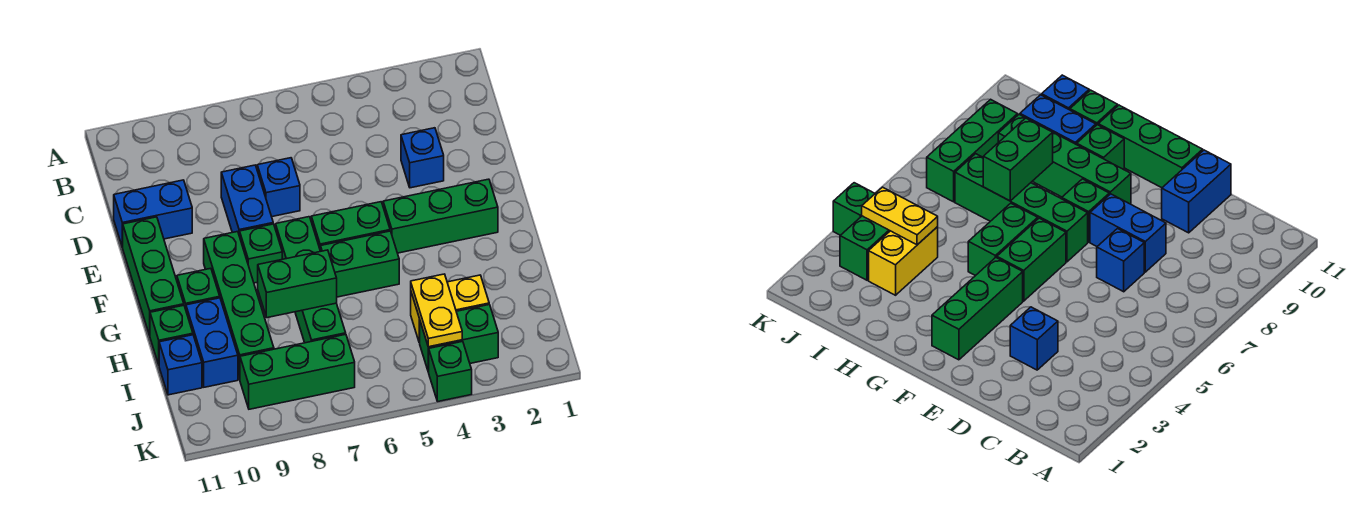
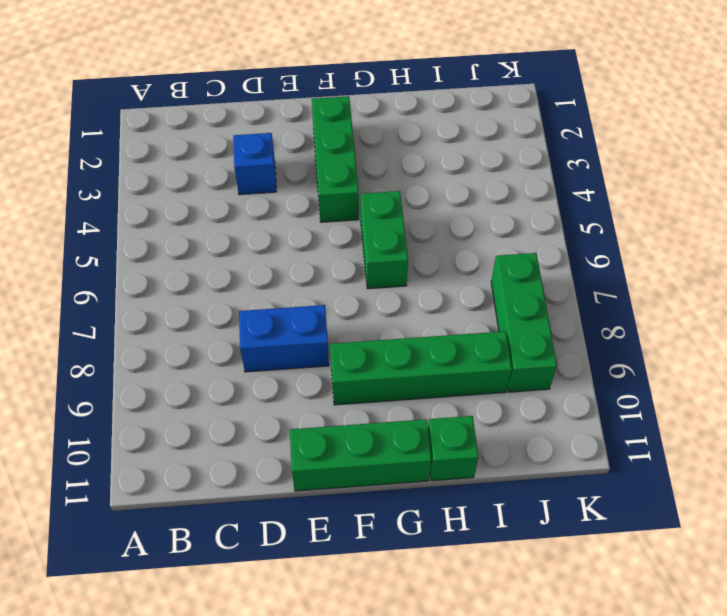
none -> blue 1x1 brick [257,158,300,217]
none -> blue 1x2 brick [114,180,192,247]
none -> green 1x2 brick [311,202,390,251]

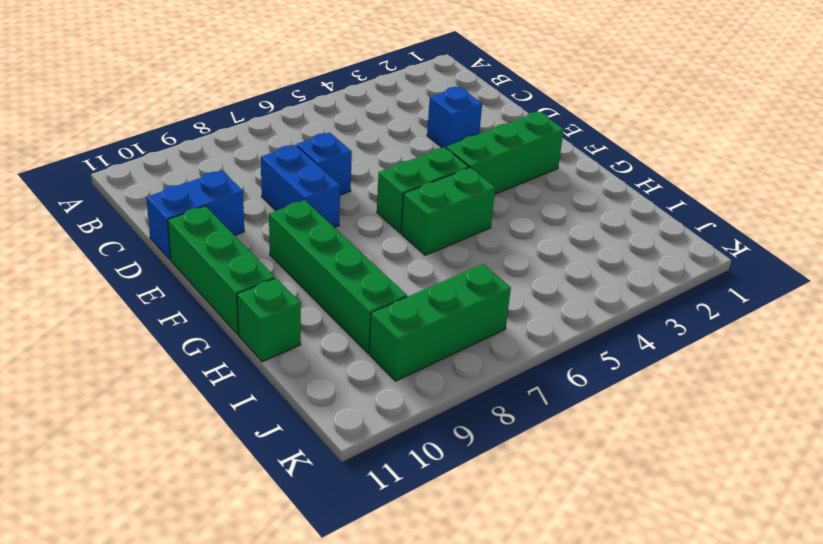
none -> green 1x4 brick [276,217,346,343]
none -> green 1x1 brick [240,224,282,283]
none -> green 1x1 brick [177,268,220,309]

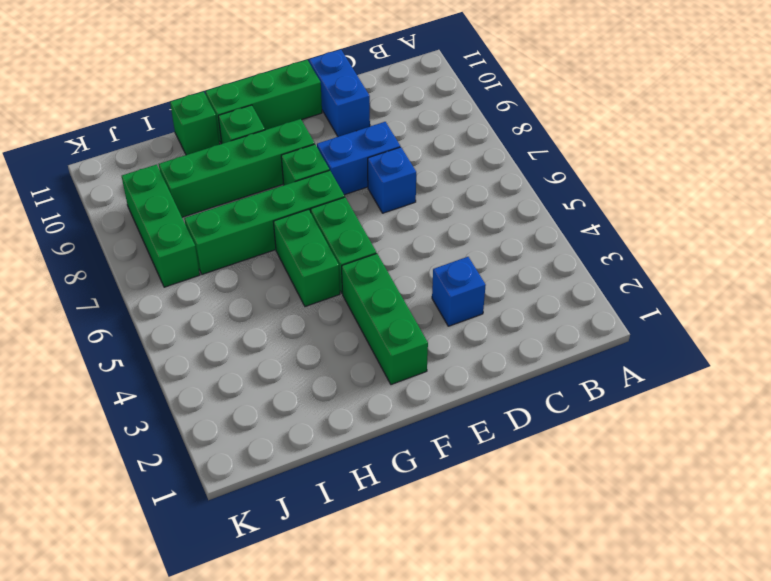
none -> blue 1x2 brick [186,298,238,387]
none -> yellow 1x2 brick [411,275,489,342]
none -> blue 1x1 brick [159,335,202,395]

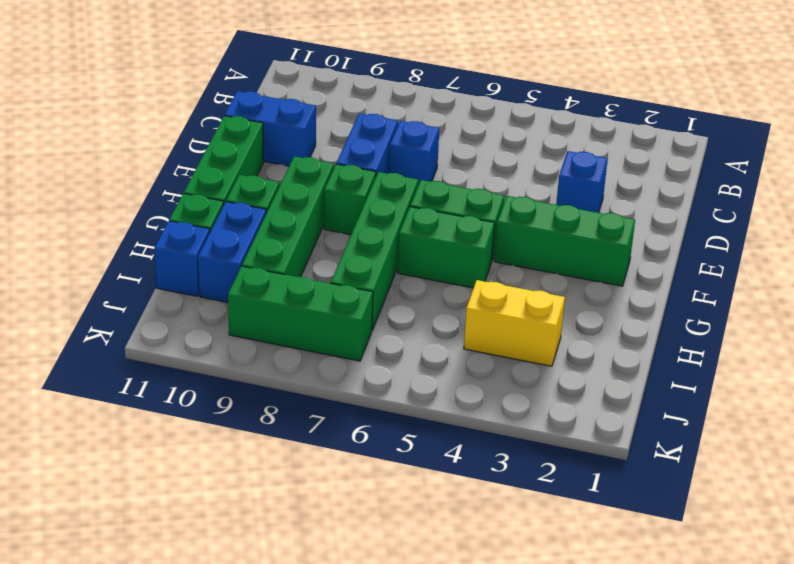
none -> green 1x2 brick [419,305,498,372]
none -> green 1x1 brick [429,341,472,401]
none -> green 1x2 brick [258,250,337,318]

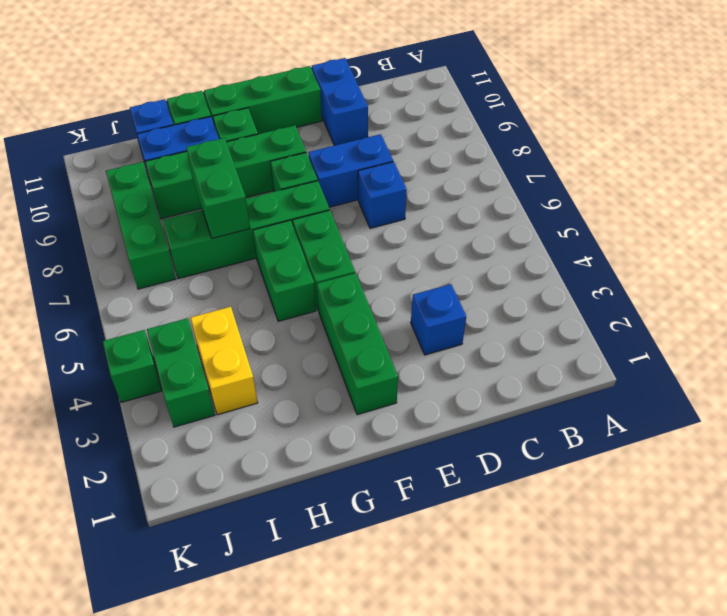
none -> yellow 1x2 plate [411,274,462,347]

